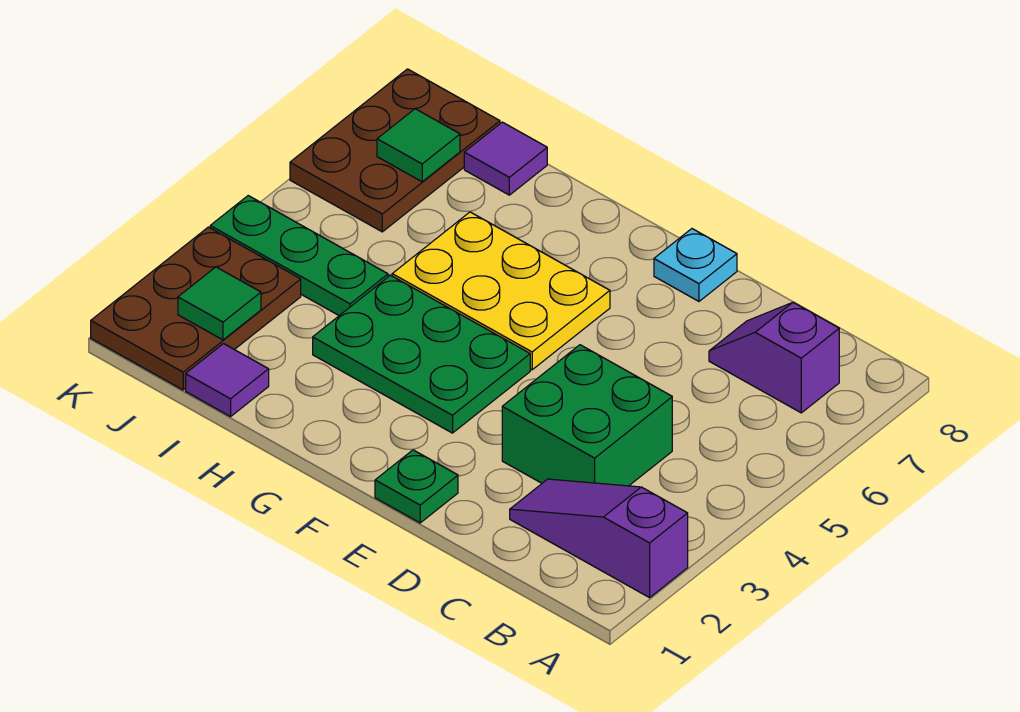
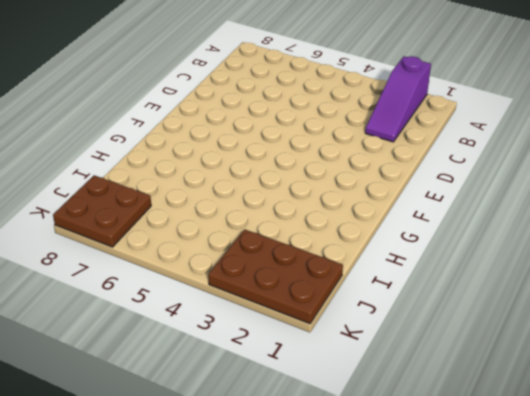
brown 2x2 plate [53,175,151,247] -> brown 2x3 plate [290,69,500,232]
none -> purple 1x2 slope [709,302,839,413]
none -> green 2x2 brick [502,345,672,486]
none -> green 1x1 plate [375,450,458,523]

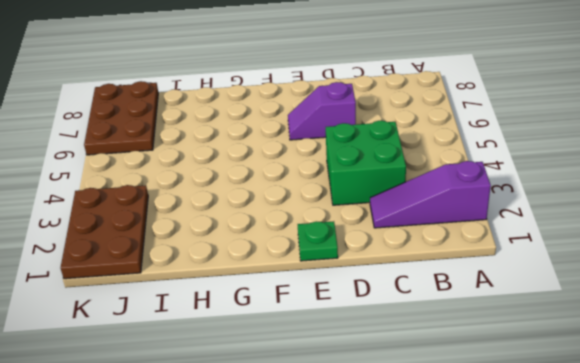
purple 1x2 slope [288,82,356,140] -> purple 1x2 slope moved to [709,302,839,413]
none -> cyan 1x1 plate [654,229,737,301]
none -> green 2x3 plate [313,275,530,433]
none -> yellow 2x3 plate [392,212,610,370]

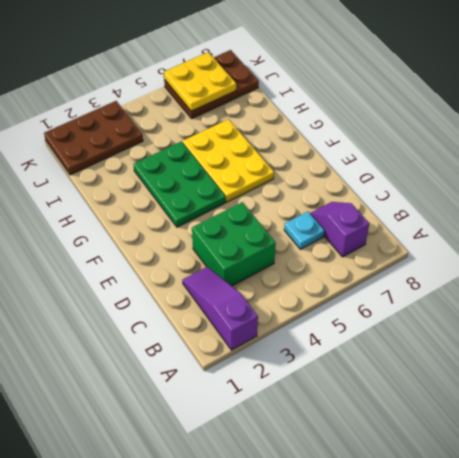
cyan 1x1 plate [284,212,324,249] -> cyan 1x1 plate moved to [654,229,737,301]
yellow 2x2 plate [164,52,236,111] -> green 1x1 tile [377,109,460,182]
none -> green 1x1 plate [375,450,458,523]
none -> purple 1x1 tile [186,344,269,417]
none -> green 1x3 plate [210,196,388,316]

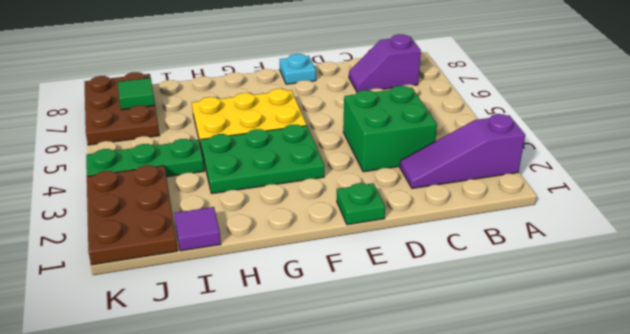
none -> purple 1x1 tile [464,122,547,195]
none -> green 1x1 tile [178,267,261,340]

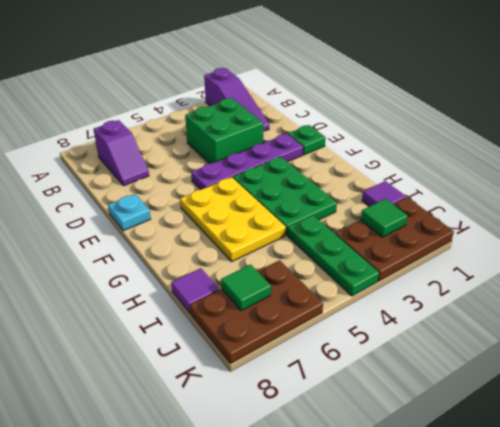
purple 1x4 plate [191,134,303,190] -> none

